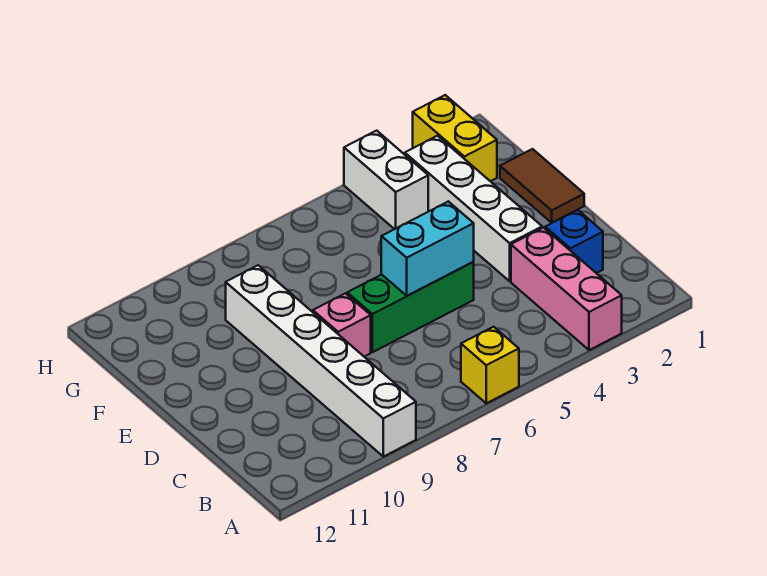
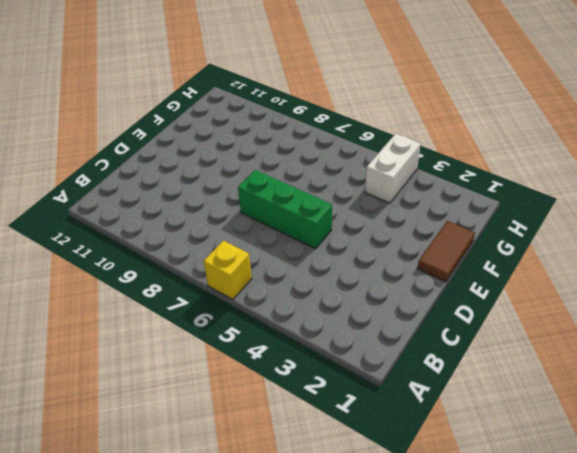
none -> pink 1x3 brick [511,228,622,350]
none -> white 1x6 brick [226,265,416,457]

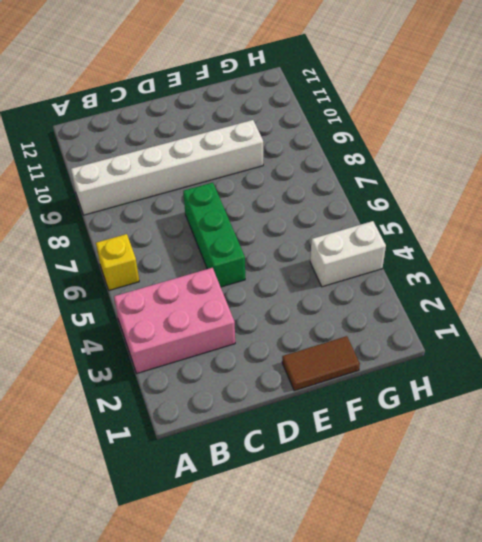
pink 2x3 brick [114,268,235,373] -> pink 1x3 brick [511,228,622,350]
none -> blue 1x1 brick [545,210,603,273]
none -> white 1x4 brick [405,136,542,281]

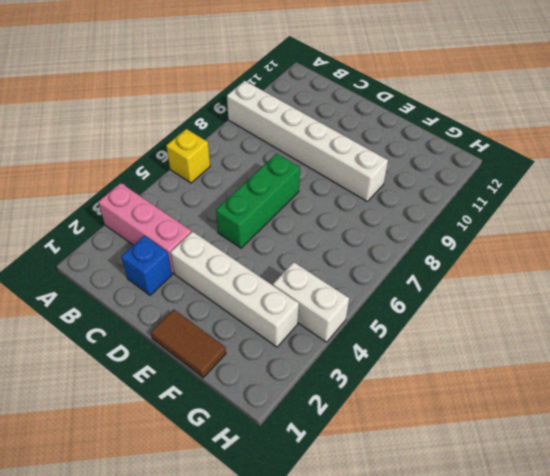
none -> pink 1x1 brick [313,293,371,357]
none -> yellow 1x2 brick [413,95,497,181]

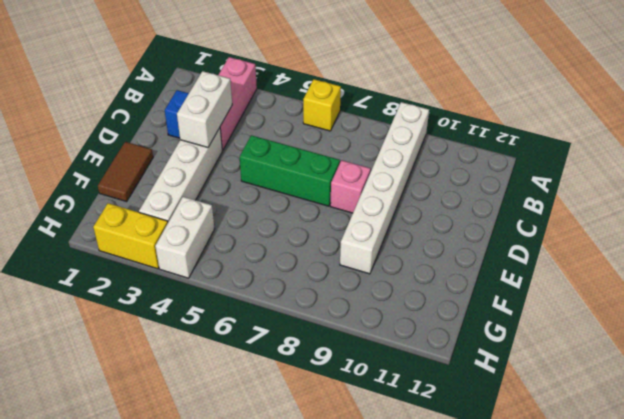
white 1x2 brick [177,71,232,147] -> none
yellow 1x2 brick [93,203,168,269] -> yellow 1x2 brick turned to [413,95,497,181]
none -> cyan 1x2 brick [381,201,474,296]

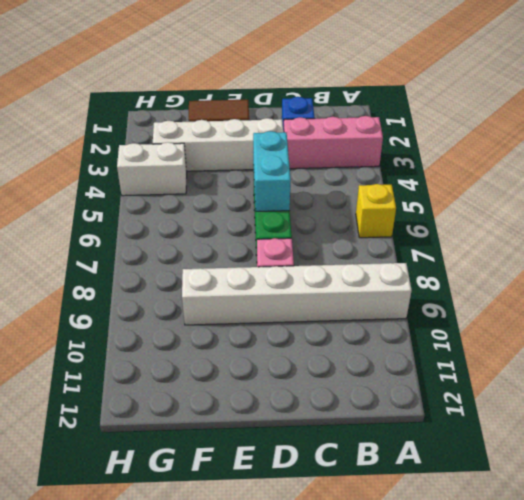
none -> yellow 1x2 brick [413,95,497,181]

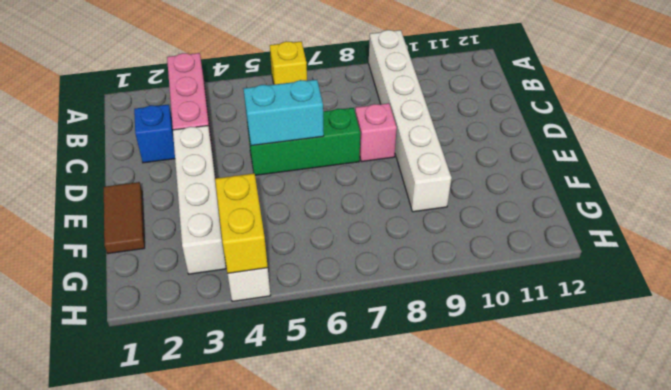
yellow 1x2 brick [215,174,268,273] -> yellow 1x2 brick moved to [413,95,497,181]

